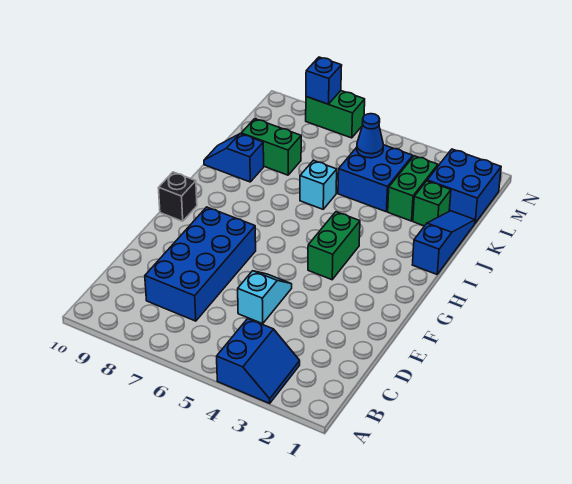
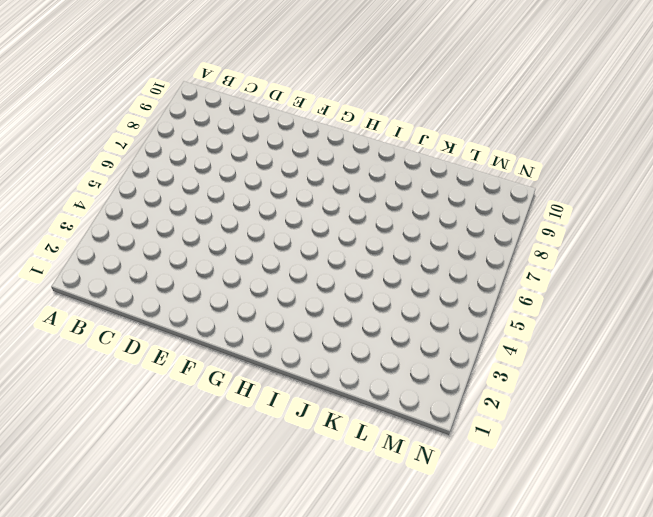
none -> blue 2x2 slope [217,319,300,403]
none -> blue 2x4 brick [145,207,256,321]
none -> cyan 1x2 slope [238,271,292,324]

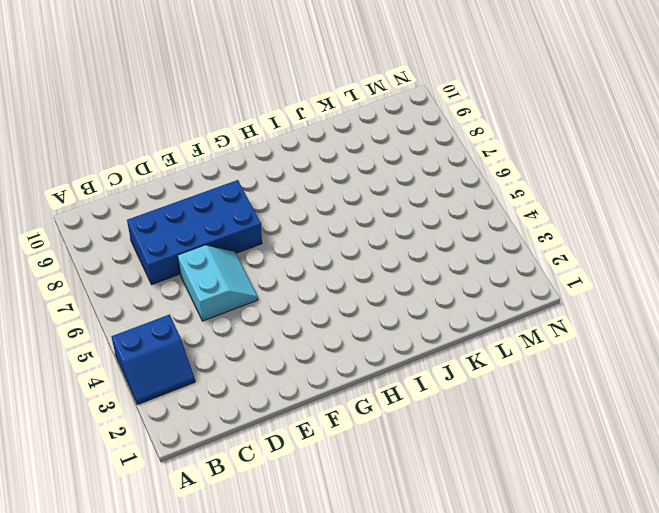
cyan 2x2 slope [178,245,258,321] -> cyan 1x2 slope [238,271,292,324]
none -> green 1x2 brick [308,212,360,280]
none -> black 1x1 brick [158,172,197,221]
none -> blue 1x3 slope [412,211,475,274]

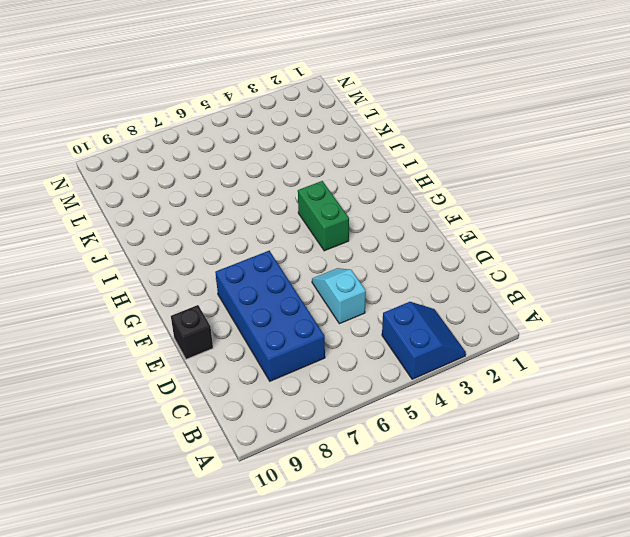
black 1x1 brick [171,305,213,359] -> black 1x1 brick moved to [158,172,197,221]
none -> blue 1x3 slope [412,211,475,274]
none -> cyan 1x1 brick [300,160,337,209]
none -> blue 1x2 slope [204,134,264,182]

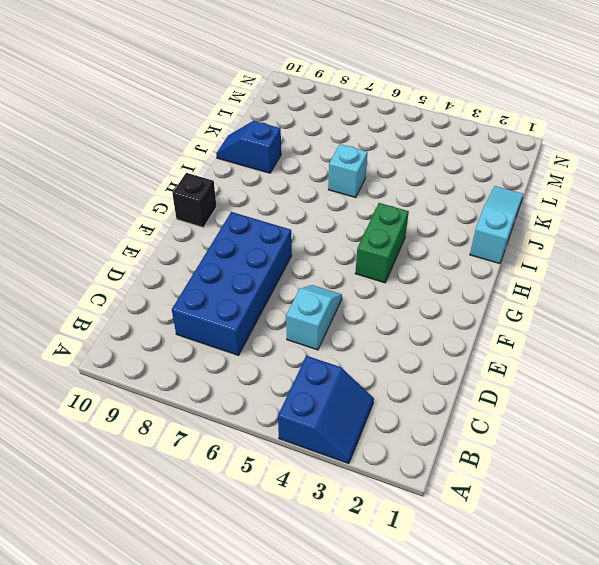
cyan 1x3 slope [470,186,523,264] -> blue 1x3 slope [412,211,475,274]
none -> green 1x1 brick [413,181,451,226]
none -> green 1x2 brick [388,156,438,221]
none -> blue 2x2 brick [338,145,413,212]

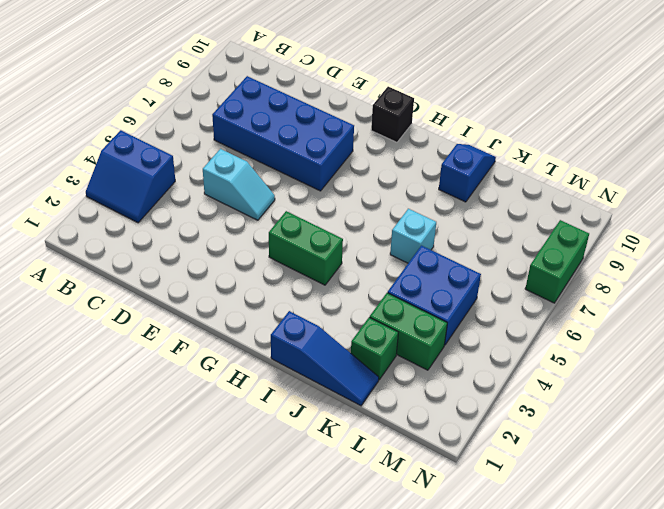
none -> green 1x2 brick [241,119,301,175]
none -> blue 2x2 brick [427,149,501,223]
none -> blue 1x1 cone [357,114,383,158]

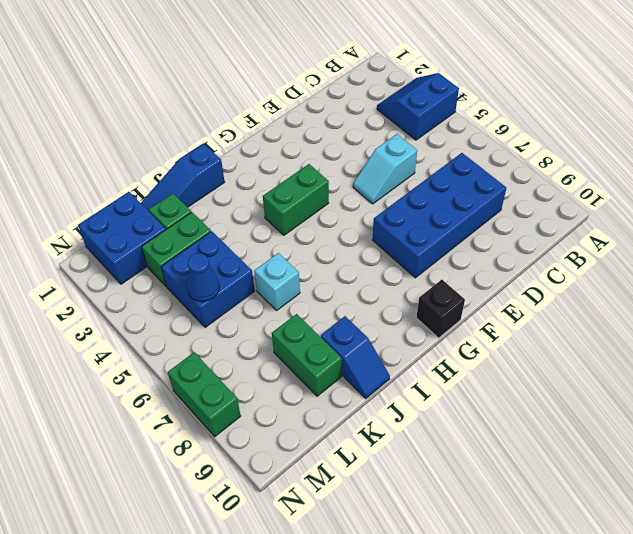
none -> blue 1x1 brick [306,57,342,104]

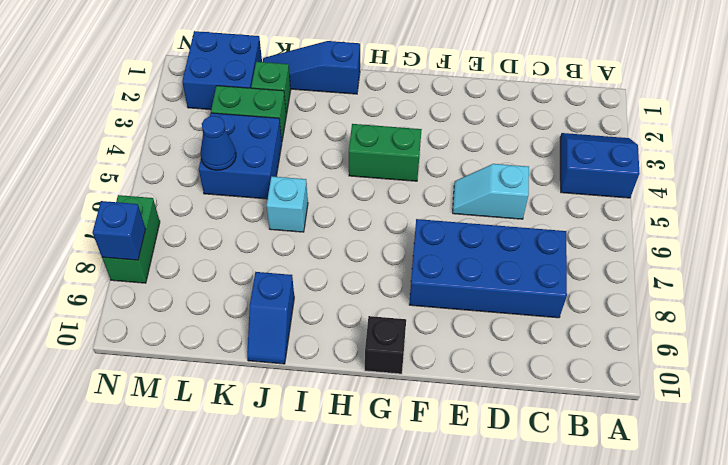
none -> green 1x2 brick [241,119,301,175]

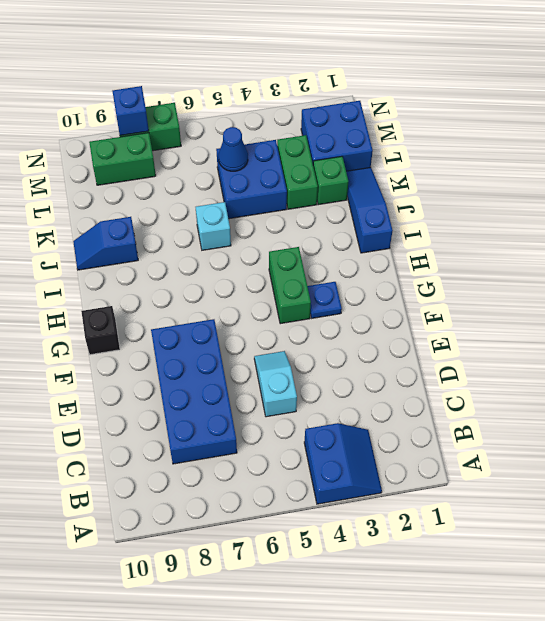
blue 1x1 plate [308,282,342,318] -> none
green 1x2 brick [89,133,156,185] -> green 1x2 brick moved to [241,119,301,175]

